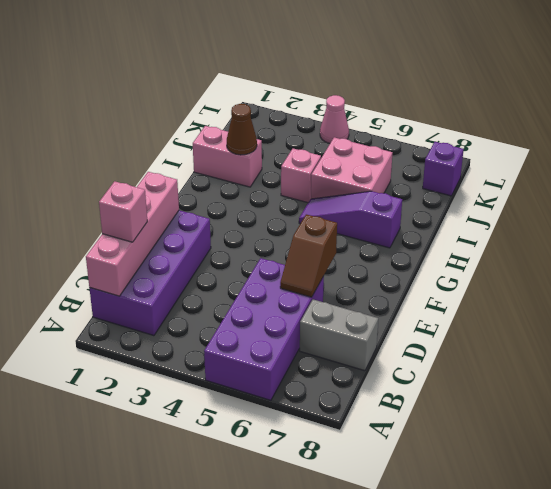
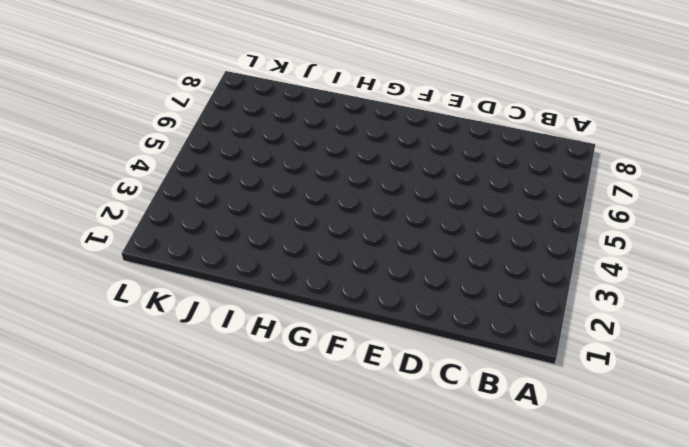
none -> purple 2x4 brick [204,258,324,400]
none -> purple 2x4 brick [89,210,211,336]
none -> grey 1x2 brick [300,299,378,371]

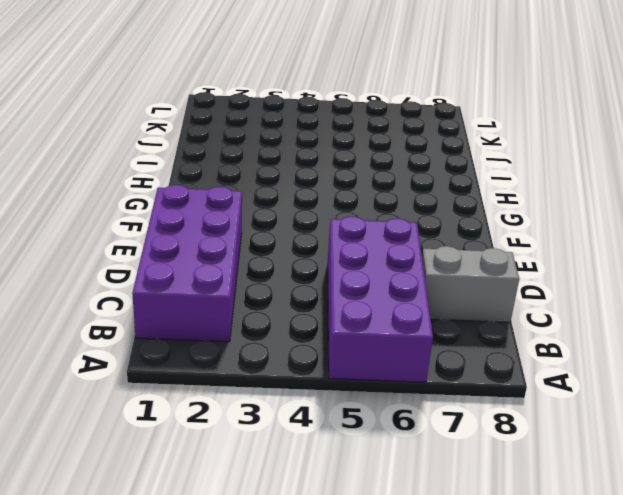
none -> purple 1x3 slope [299,191,402,248]
none -> pink 1x2 brick [193,126,262,187]
none -> pink 1x1 brick [281,149,321,203]

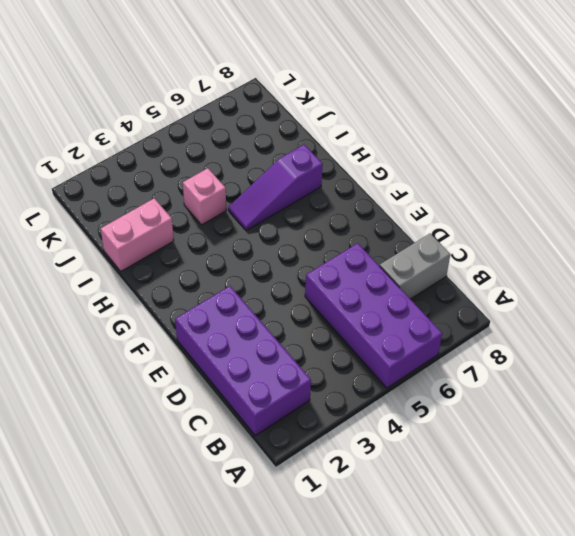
none -> pink 2x2 brick [311,137,392,199]
none -> purple 1x1 brick [423,142,464,196]
none -> pink 1x1 cone [320,95,349,143]

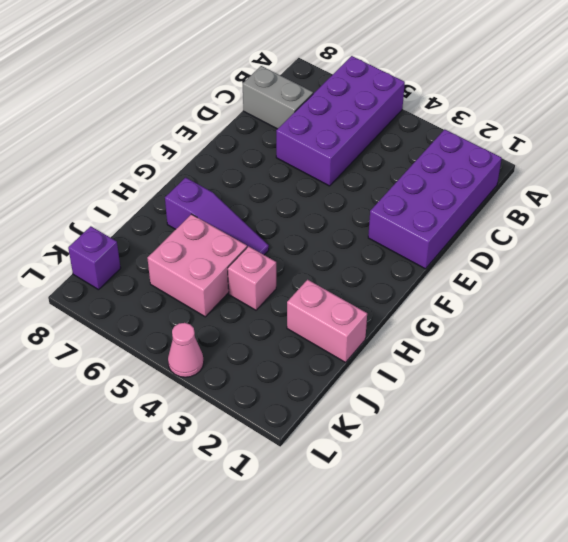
none -> pink 1x4 brick [86,172,179,296]
none -> brown 1x2 slope [280,214,337,297]
none -> brown 1x1 cone [227,104,257,155]

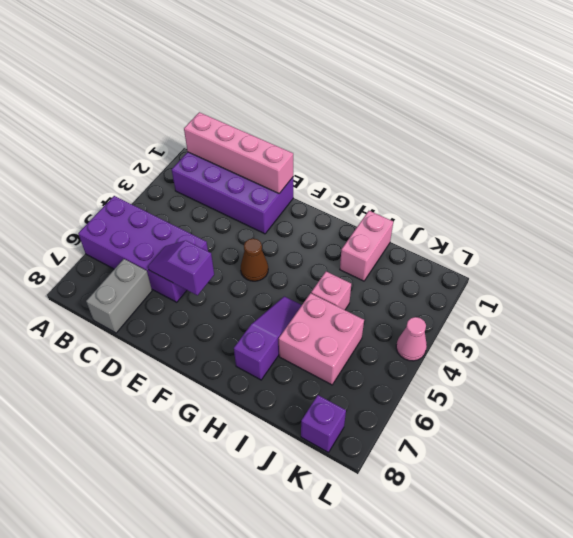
purple 1x2 slope [148,241,214,295] -> brown 1x2 slope [280,214,337,297]
brown 1x1 cone [241,239,268,281] -> brown 1x1 cone moved to [227,104,257,155]
none -> pink 1x1 brick [99,181,147,242]

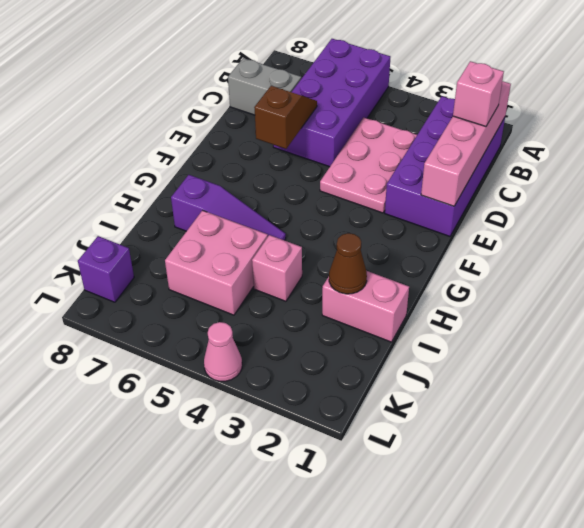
pink 2x3 plate [320,118,417,213] -> none

